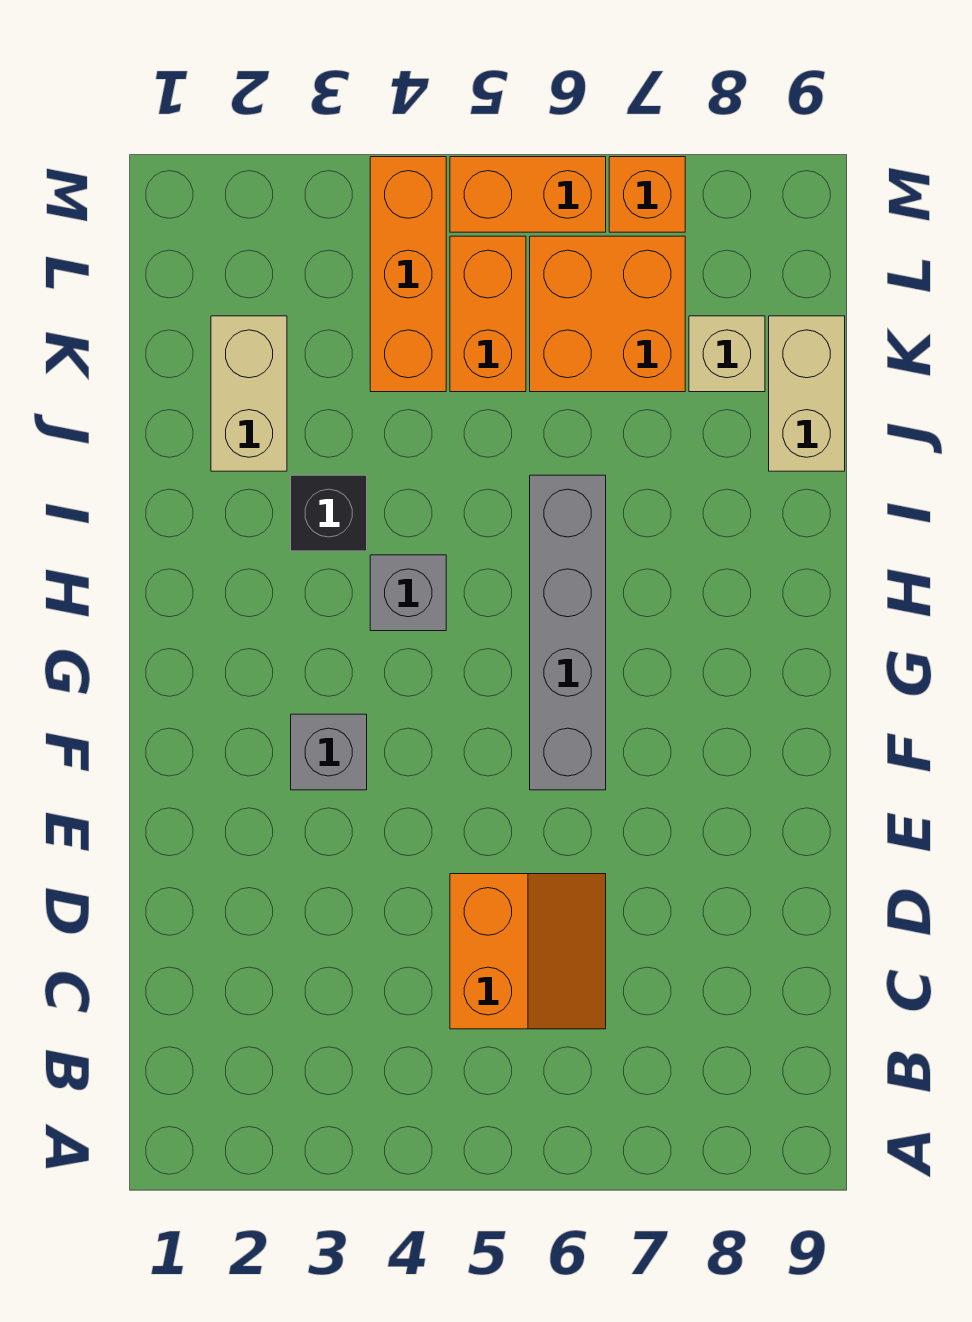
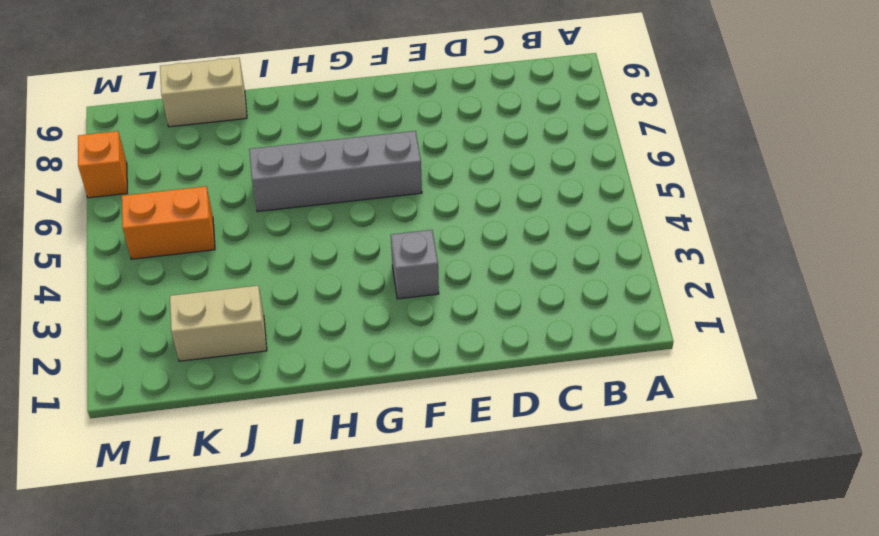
none -> orange 2x2 slope [450,874,606,1029]
none -> grey 1x1 brick [370,555,446,631]
none -> black 1x1 brick [291,475,367,551]

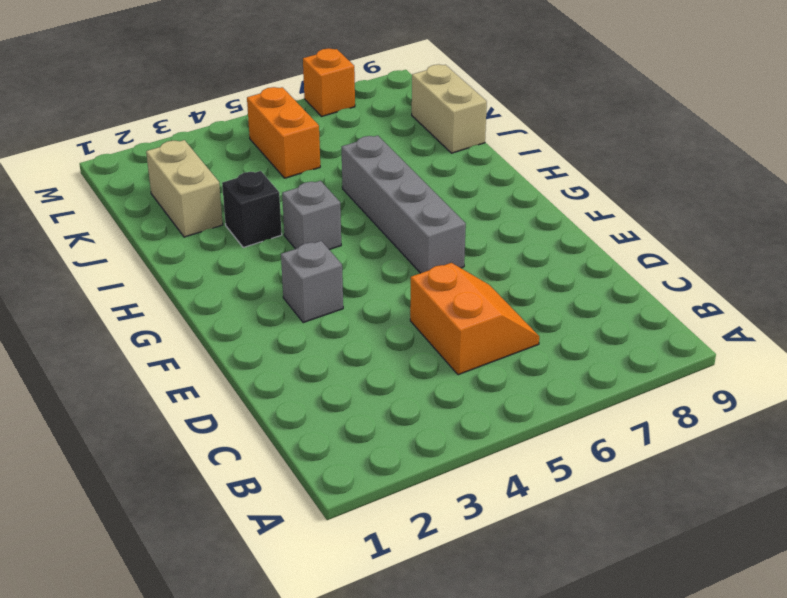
none -> orange 1x3 brick [370,157,446,392]
none -> orange 2x2 brick [530,236,685,392]
none -> tan 1x1 brick [689,316,765,392]

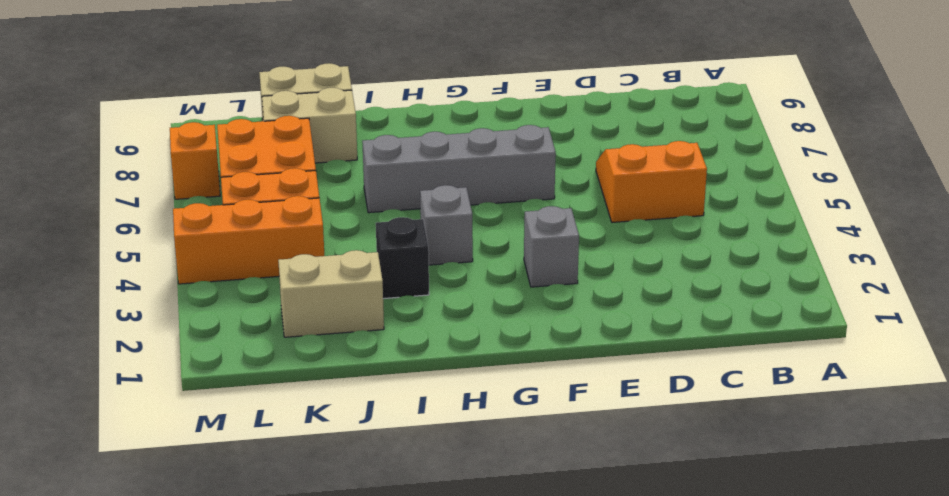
tan 1x2 brick [262,88,357,163] -> tan 1x1 brick [689,316,765,392]
none -> orange 1x2 brick [450,157,606,232]

